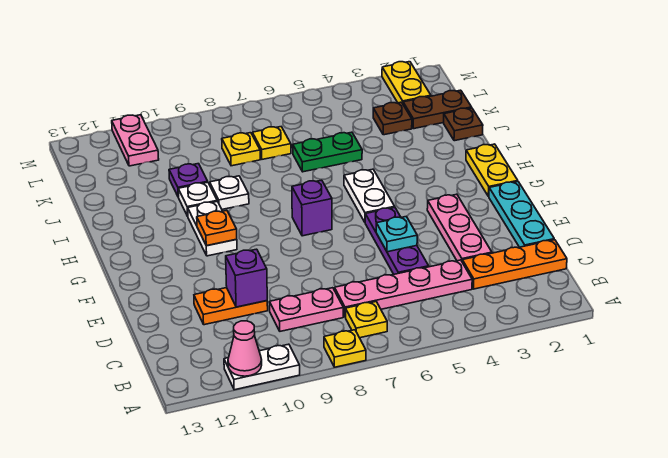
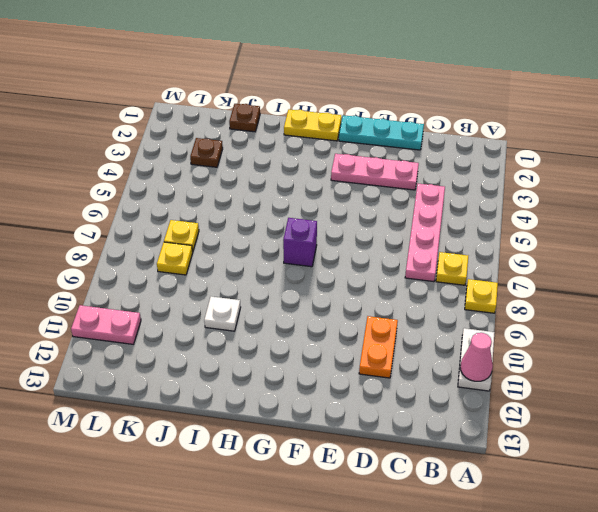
none -> orange 1x3 plate [462,240,567,289]
none -> pink 1x2 plate [269,288,343,331]
none -> purple 1x3 plate [365,207,429,274]

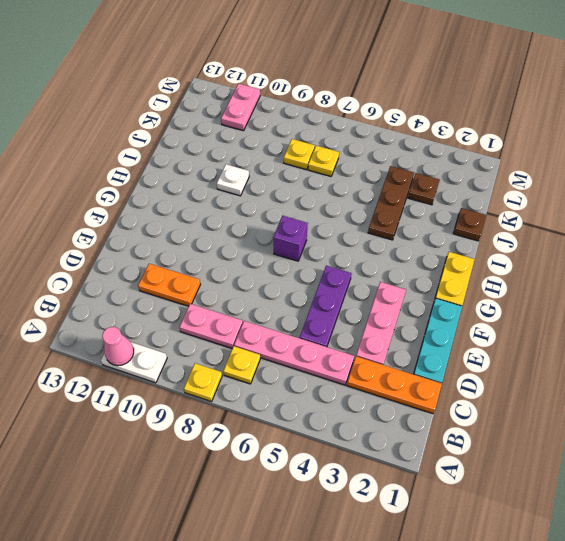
brown 1x3 plate [368,166,414,240] -> none
none -> white 1x2 plate [344,169,395,222]
none -> white 1x2 plate [188,201,237,256]
none -> white 1x1 plate [210,176,249,209]

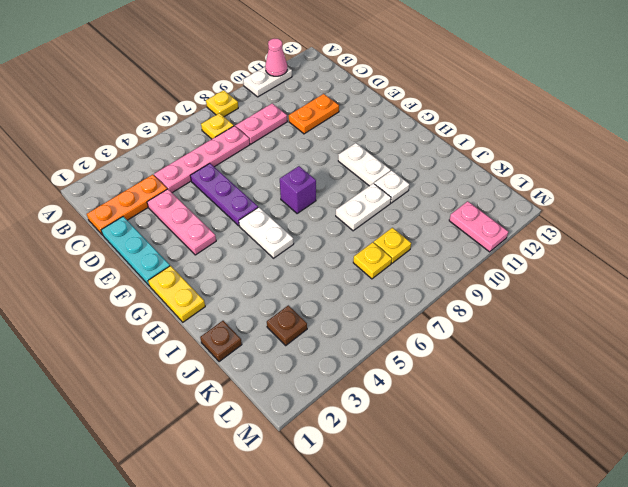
white 1x2 plate [336,183,391,231] -> white 1x1 plate [210,176,249,209]
none -> green 1x2 plate [293,132,362,172]
none -> purple 1x1 plate [169,164,208,197]
none -> brown 1x2 plate [403,90,472,129]

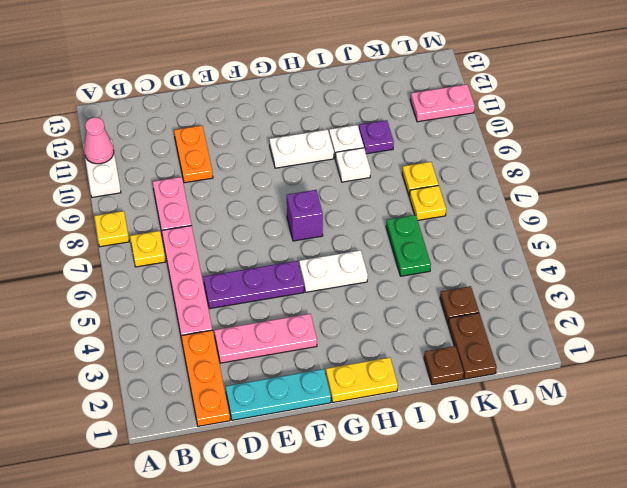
none -> yellow 1x2 plate [382,62,431,103]
none -> purple 1x1 brick [226,249,267,307]
none -> cyan 1x1 plate [376,217,417,252]

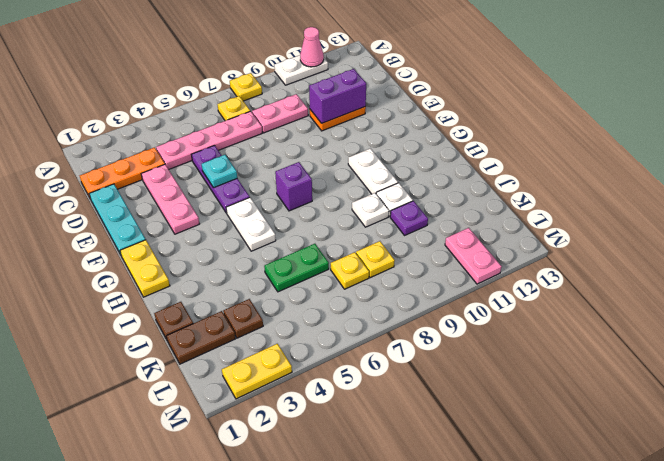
purple 1x2 brick [309,69,366,123] -> purple 1x1 brick [226,249,267,307]
yellow 1x2 plate [222,344,292,399] -> yellow 1x2 plate turned to [382,62,431,103]
none -> orange 1x1 plate [197,210,237,246]

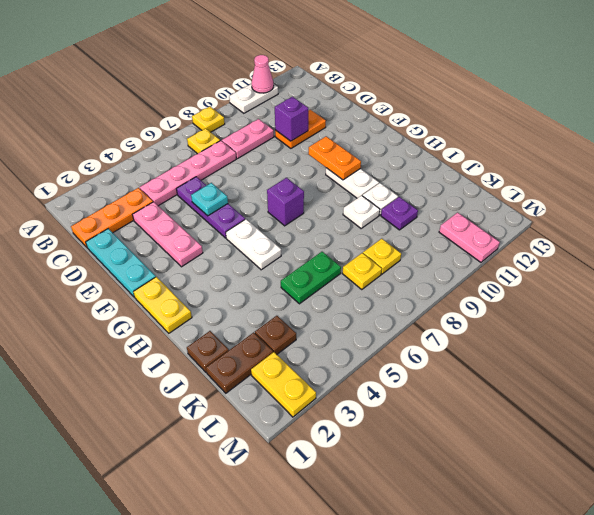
orange 1x2 plate [309,136,361,180] -> orange 1x1 plate [197,210,237,246]

